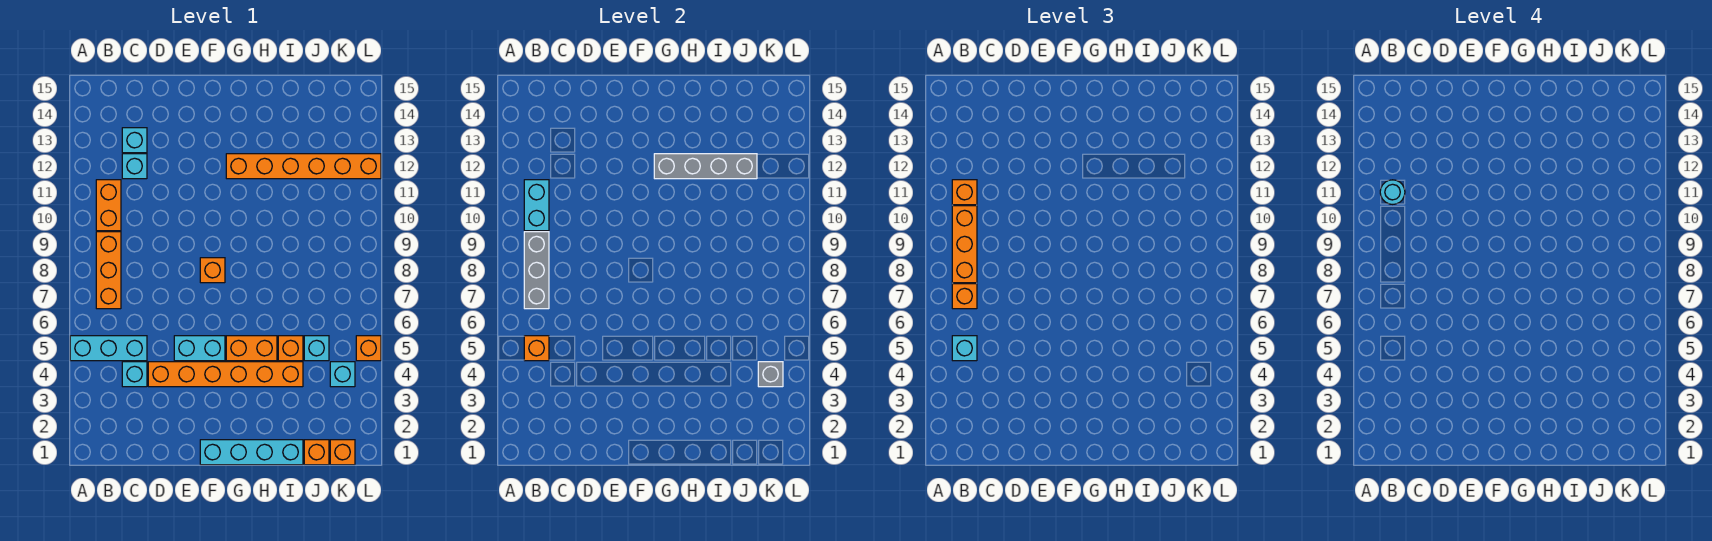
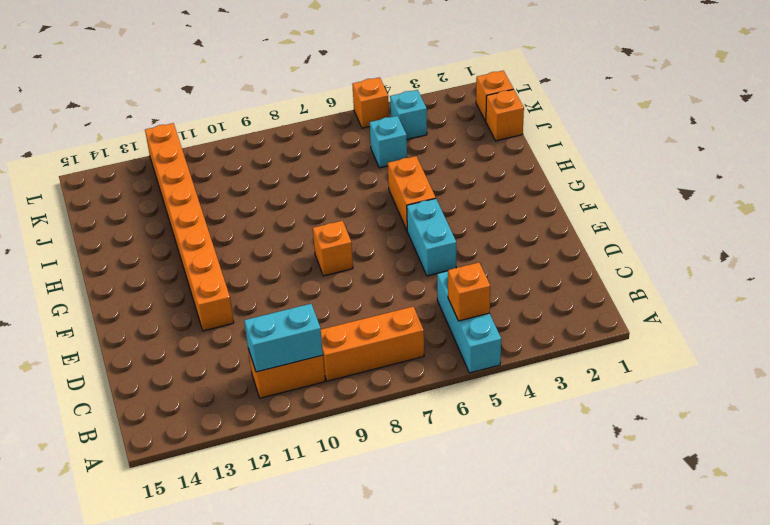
orange 1x8 brick [145,123,234,331] -> orange 1x6 brick [226,154,381,179]
none -> cyan 1x1 brick [122,362,147,387]
none -> cyan 1x1 brick [122,154,147,179]
none -> cyan 1x1 brick [122,128,147,153]

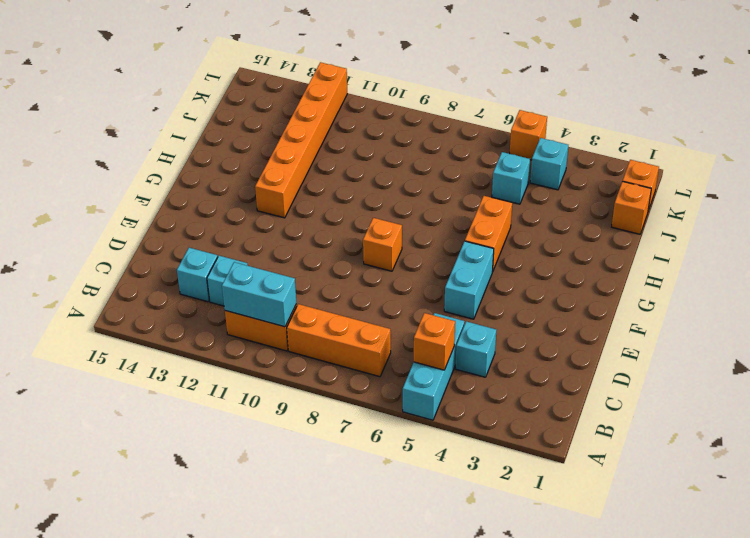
none -> orange 1x6 brick [148,362,303,387]
none -> cyan 1x4 brick [200,440,303,465]
none -> orange 1x1 brick [278,336,303,361]

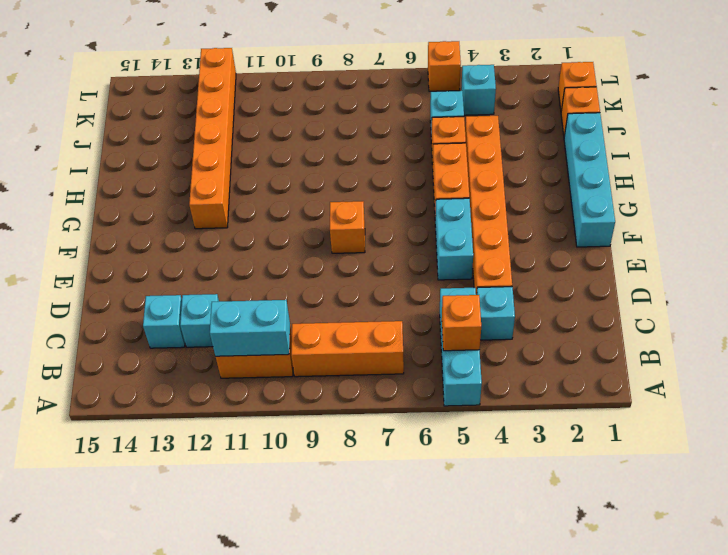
none -> grey 1x3 brick [524,232,549,309]
none -> grey 1x4 brick [654,154,757,179]
none -> grey 1x1 brick [758,362,783,387]

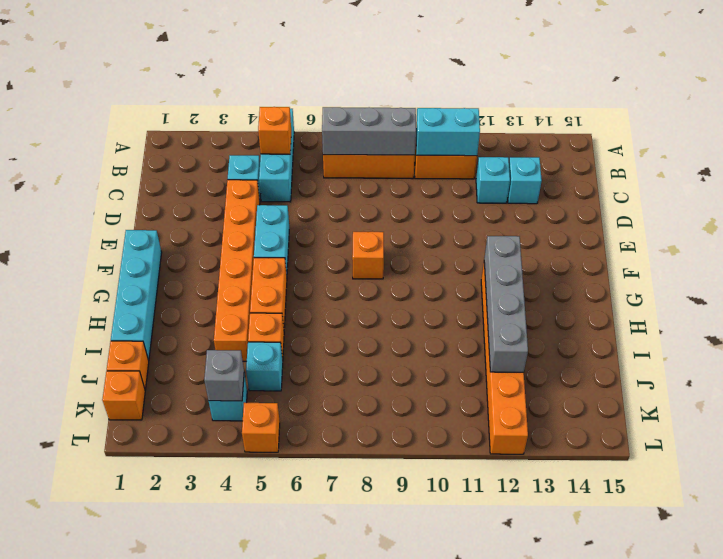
none -> cyan 1x1 brick [952,336,977,361]
none -> orange 1x1 brick [952,284,977,309]
none -> orange 1x3 brick [952,206,977,283]

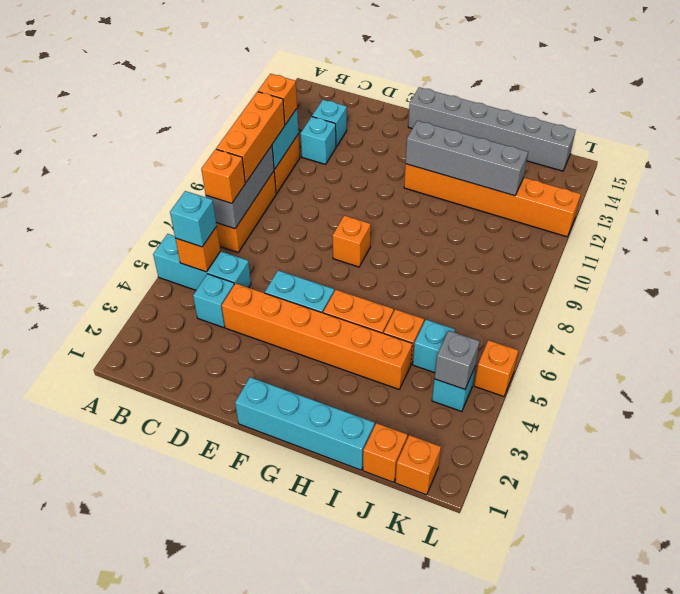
grey 1x6 brick [408,87,576,171] -> none
none -> cyan 1x1 round brick [1380,180,1405,205]

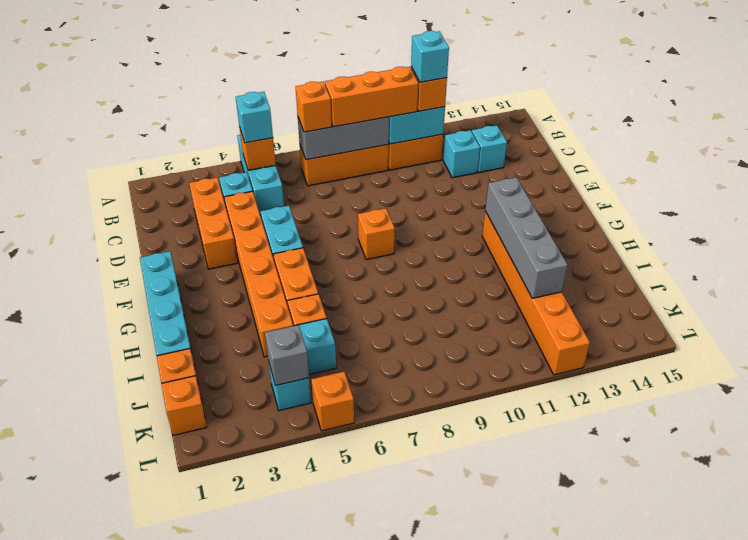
cyan 1x1 brick [411,31,449,82] -> cyan 1x1 round brick [1380,180,1405,205]
orange 1x3 brick [189,178,237,269] -> none

